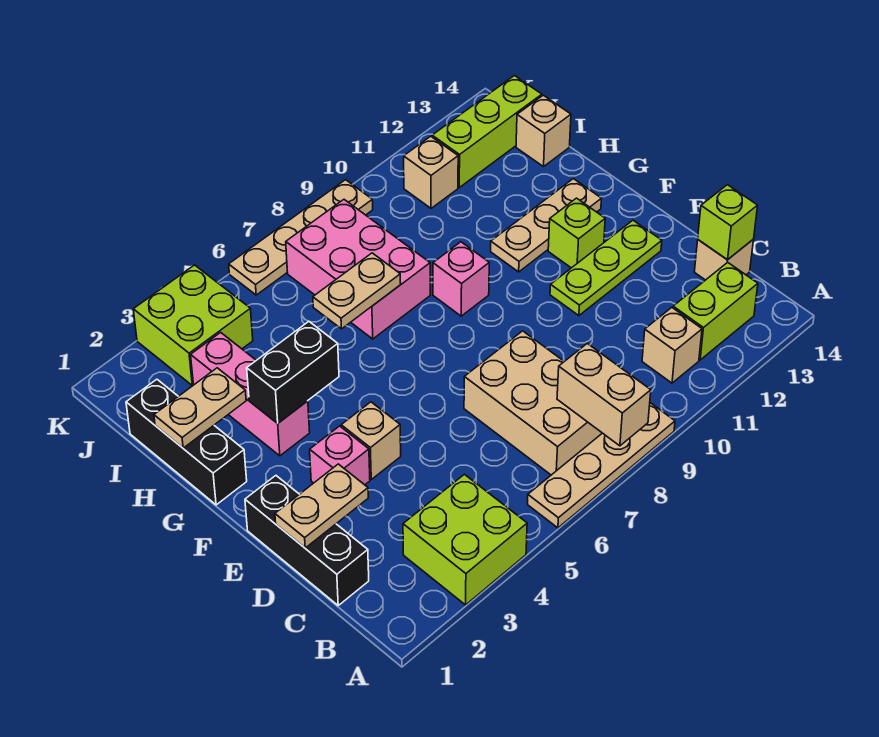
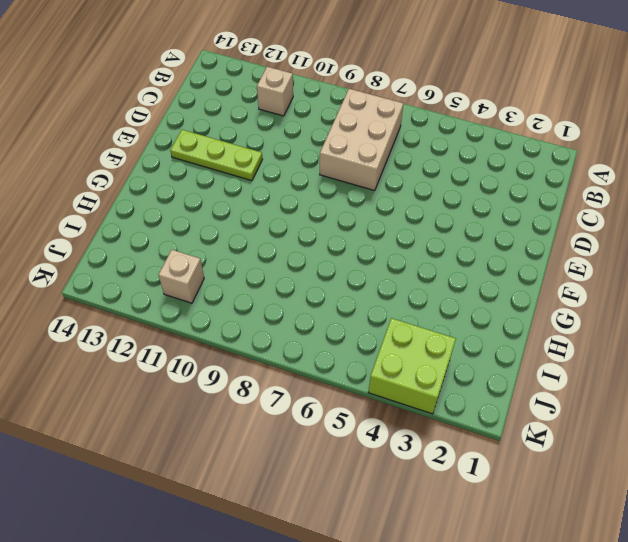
none -> lime 2x2 brick [403,474,527,605]
none -> tan 1x4 plate [528,403,675,528]
none -> lime 1x2 brick [673,262,758,360]

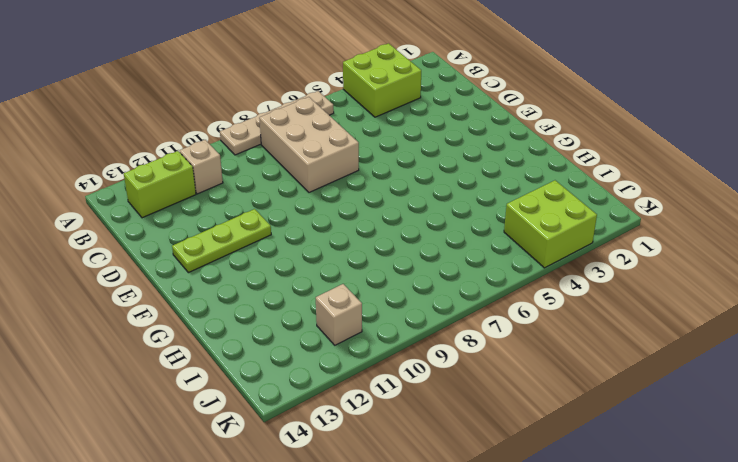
none -> black 1x3 brick [245,476,369,605]
none -> tan 1x1 brick [694,239,754,280]
none -> pink 1x1 brick [310,426,370,485]

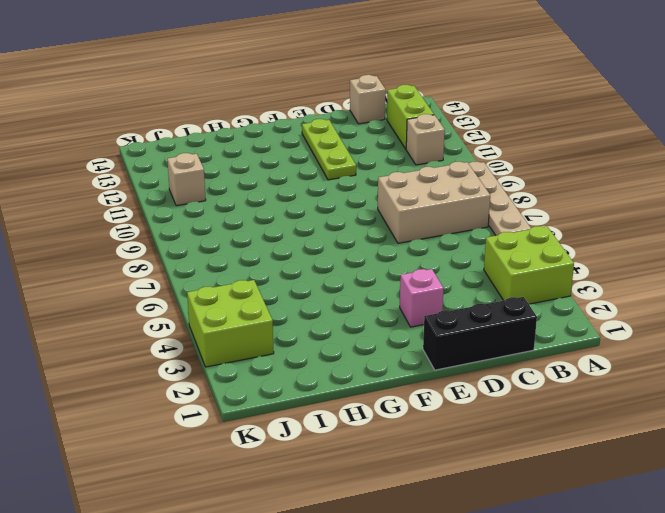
none -> tan 1x1 brick [341,402,401,479]
none -> lime 1x1 brick [548,198,605,268]
none -> black 1x3 brick [126,379,247,505]

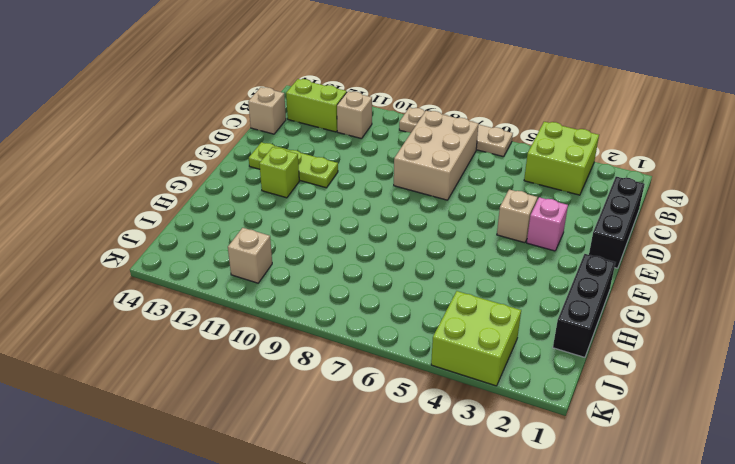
none -> pink 1x3 brick [191,332,310,456]
none -> pink 1x1 brick [433,242,489,316]
none -> tan 1x3 plate [491,179,602,272]

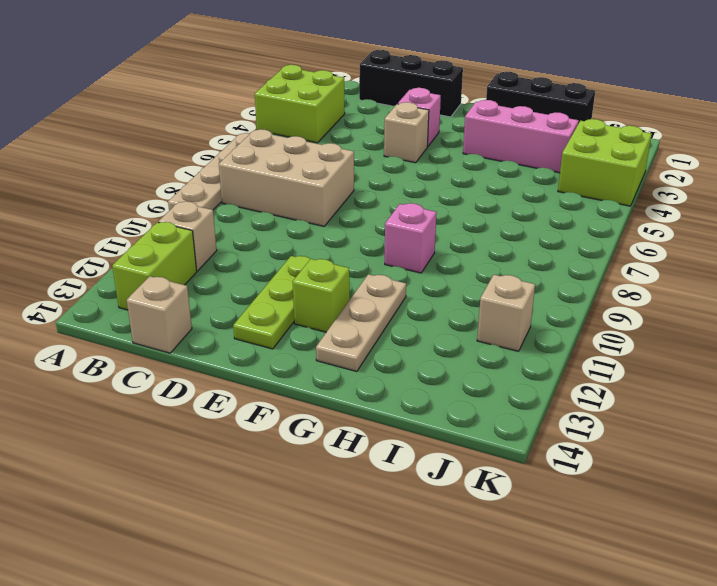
none -> pink 2x3 brick [286,200,430,339]
none -> tan 1x1 brick [516,95,571,167]
none -> lime 1x3 brick [432,76,542,187]

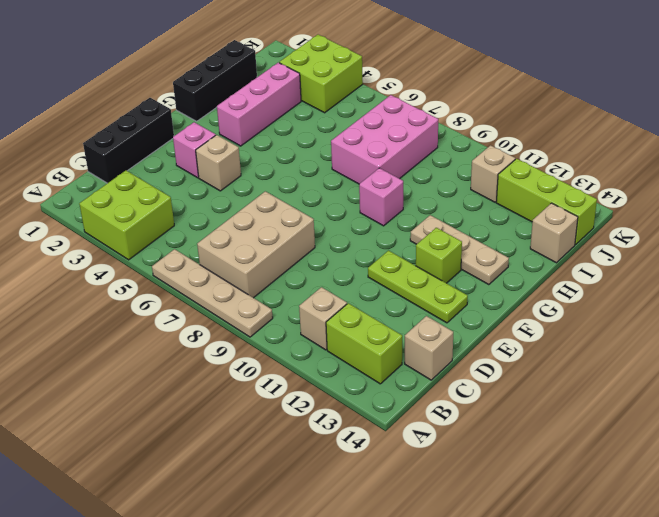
none -> tan 1x4 plate [229,180,373,295]
none -> tan 1x2 brick [557,344,651,446]
none -> lime 1x1 brick [698,185,758,260]

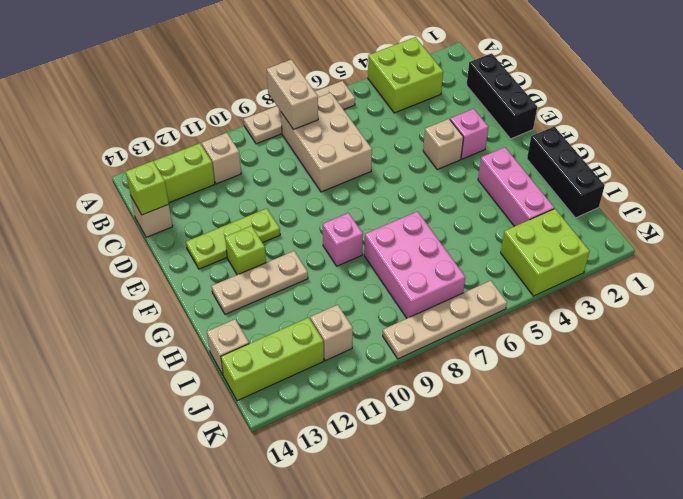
none -> tan 1x2 plate [275,464,368,548]
none -> black 1x2 brick [247,322,339,423]
none -> tan 1x2 plate [154,368,246,448]

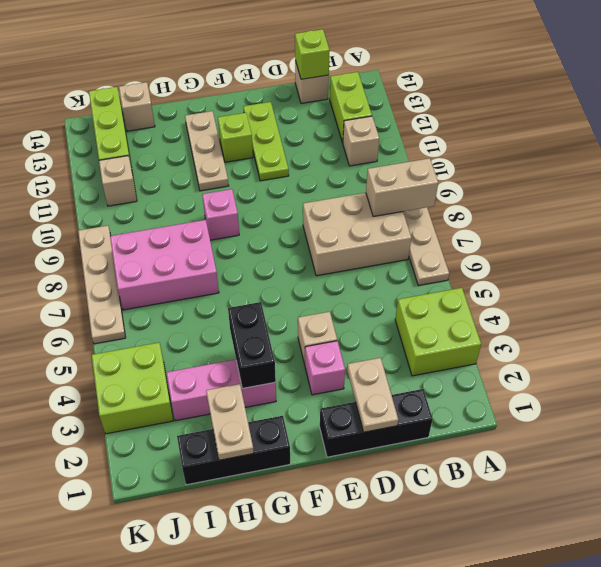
none -> tan 1x2 plate [313,253,401,329]

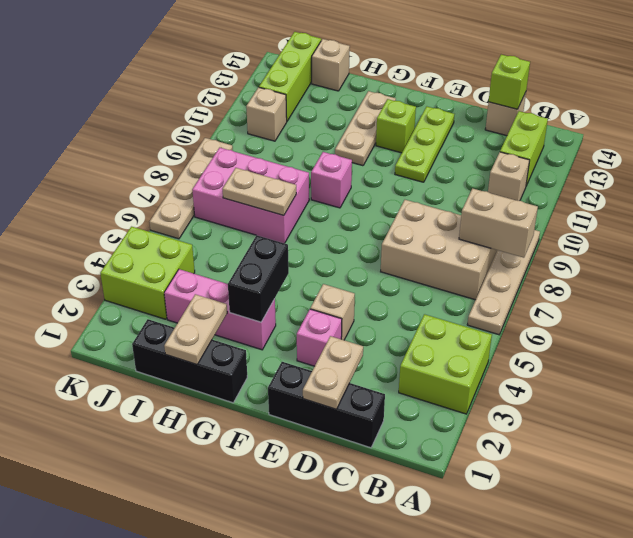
tan 1x2 plate [223,168,296,215] -> tan 1x2 plate turned to [313,253,401,329]

